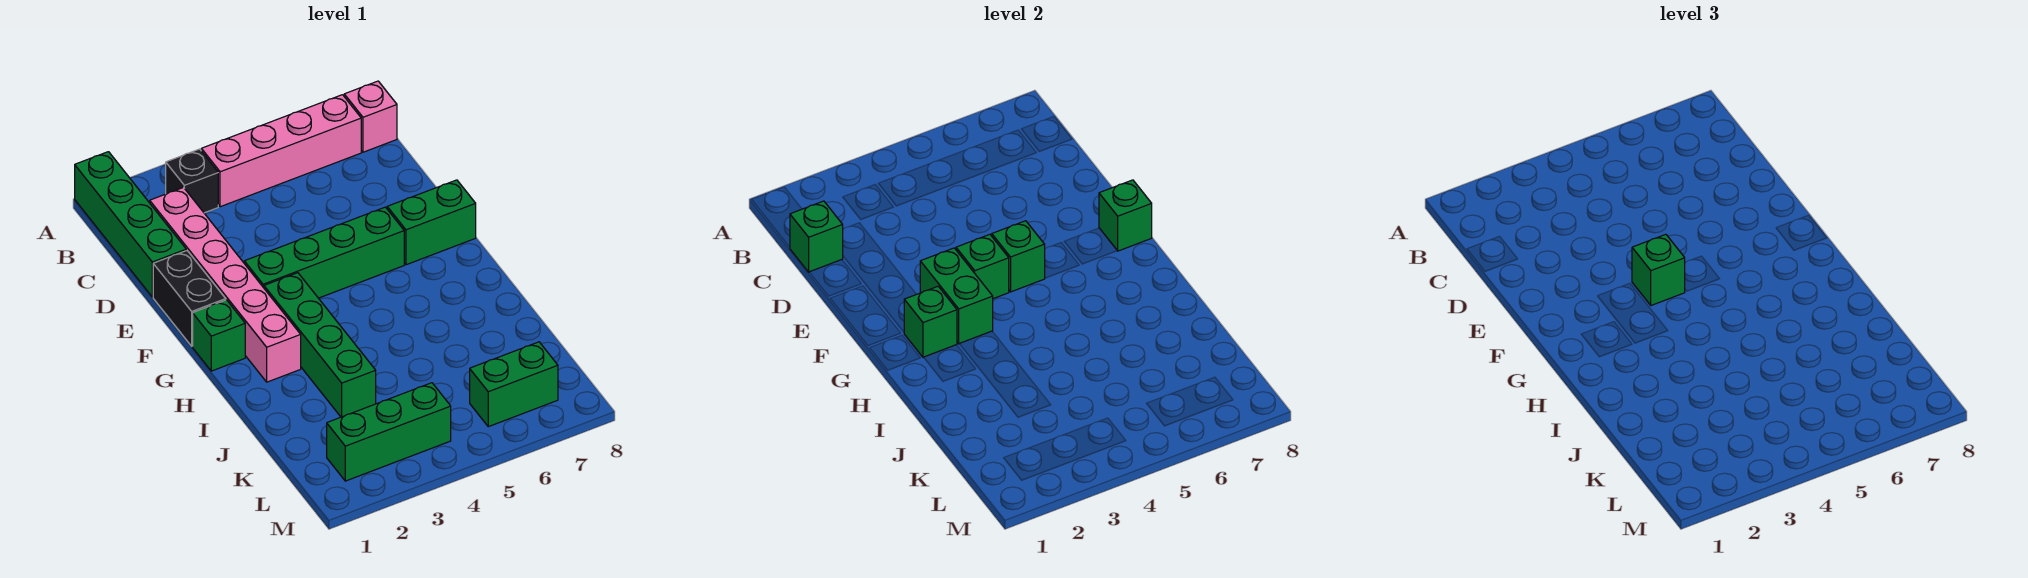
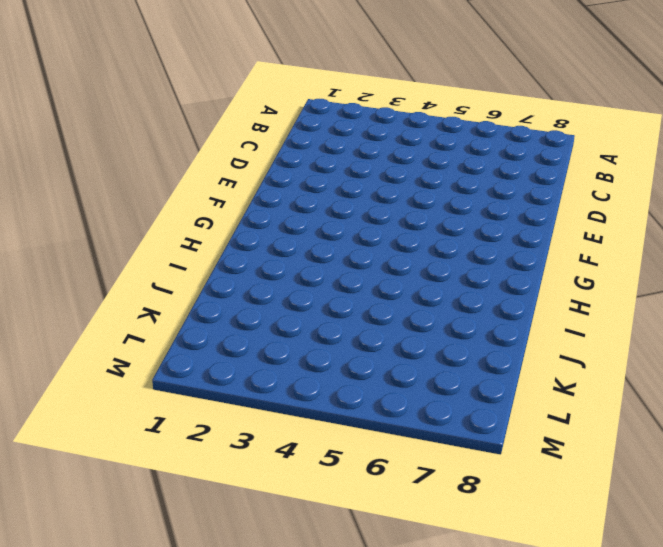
none -> green 1x4 brick [75,152,186,297]
none -> black 1x1 brick [166,149,218,213]
none -> pink 1x4 brick [201,95,361,207]

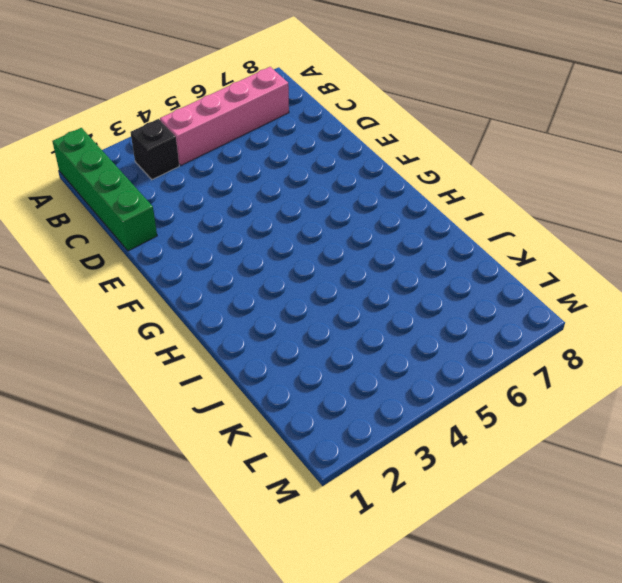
none -> pink 1x1 brick [344,81,397,152]
none -> pink 1x6 brick [150,187,301,382]
none -> black 1x2 brick [153,251,226,346]

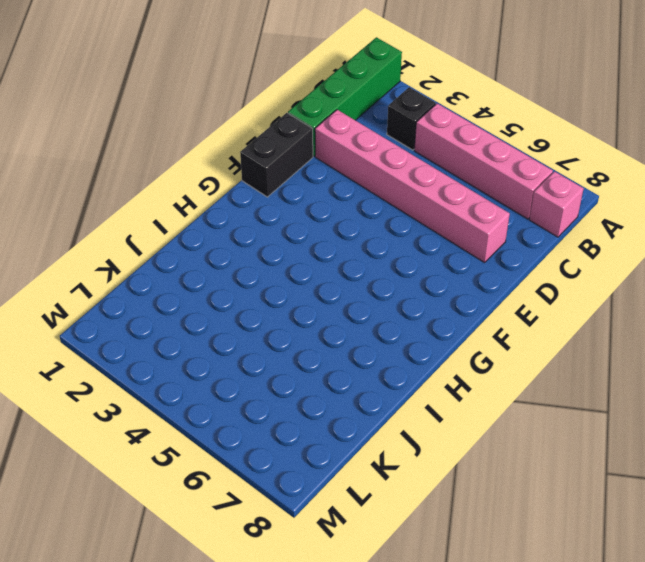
pink 1x6 brick [315,110,510,263] -> pink 1x6 brick turned to [150,187,301,382]
none -> green 1x4 brick [244,207,404,298]
none -> green 1x2 brick [387,180,476,265]
none -> green 1x1 brick [193,300,245,371]

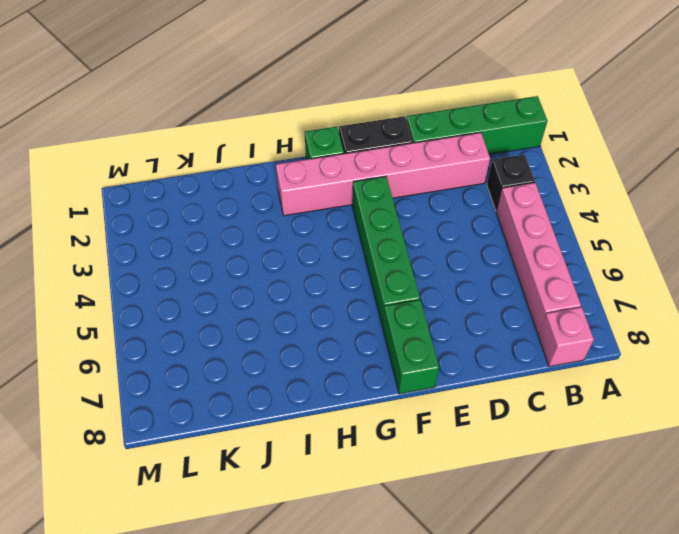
none -> green 1x4 brick [264,273,376,417]
none -> green 1x3 brick [327,383,451,481]
none -> green 1x2 brick [470,342,558,427]

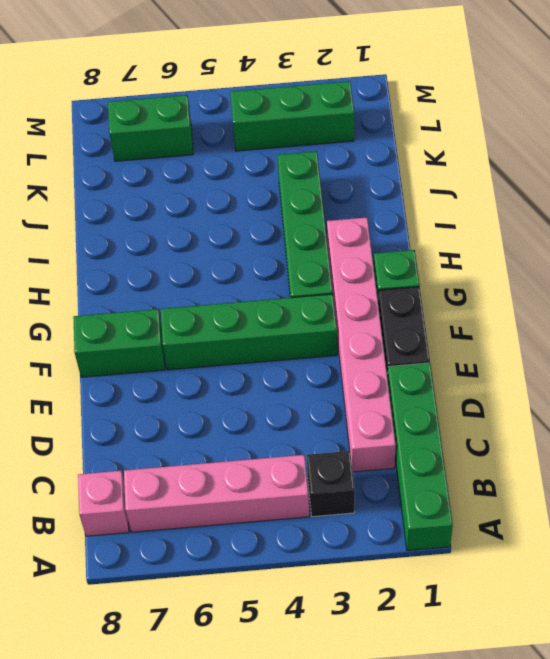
none -> green 1x1 brick [790,201,843,272]
none -> green 1x2 brick [920,248,993,344]
none -> green 1x1 brick [956,234,1009,299]

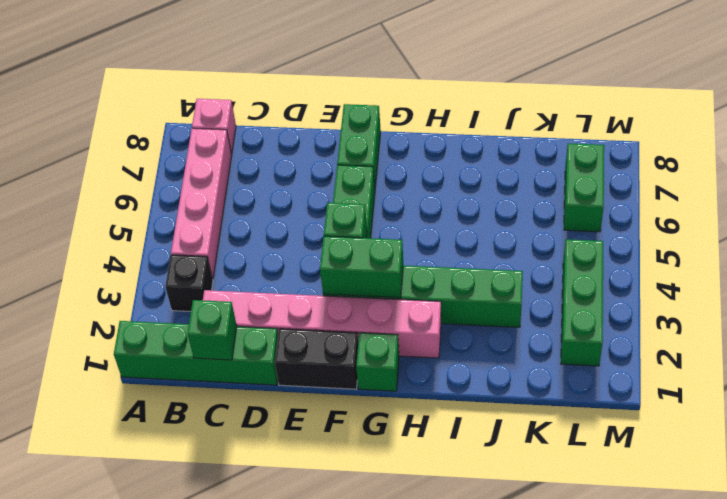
none -> green 1x1 brick [992,221,1045,292]
none -> green 1x1 brick [1099,180,1152,251]
none -> green 1x1 brick [904,286,957,357]

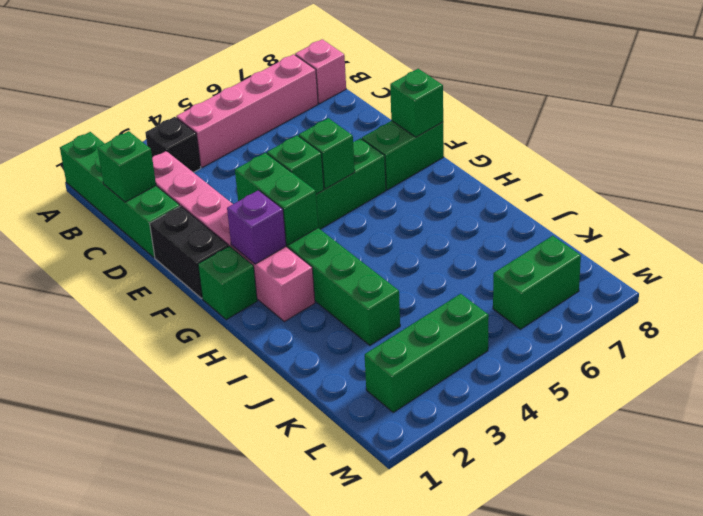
purple 1x1 brick [227,190,286,264] -> green 1x1 brick [904,286,957,357]
none -> green 1x1 brick [1632,234,1685,305]

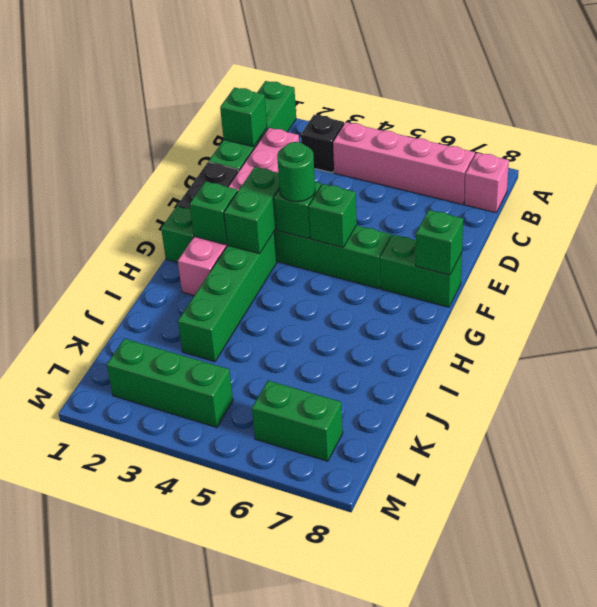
green 1x1 round brick [277,142,315,202] -> green 1x1 brick [1632,234,1685,305]

